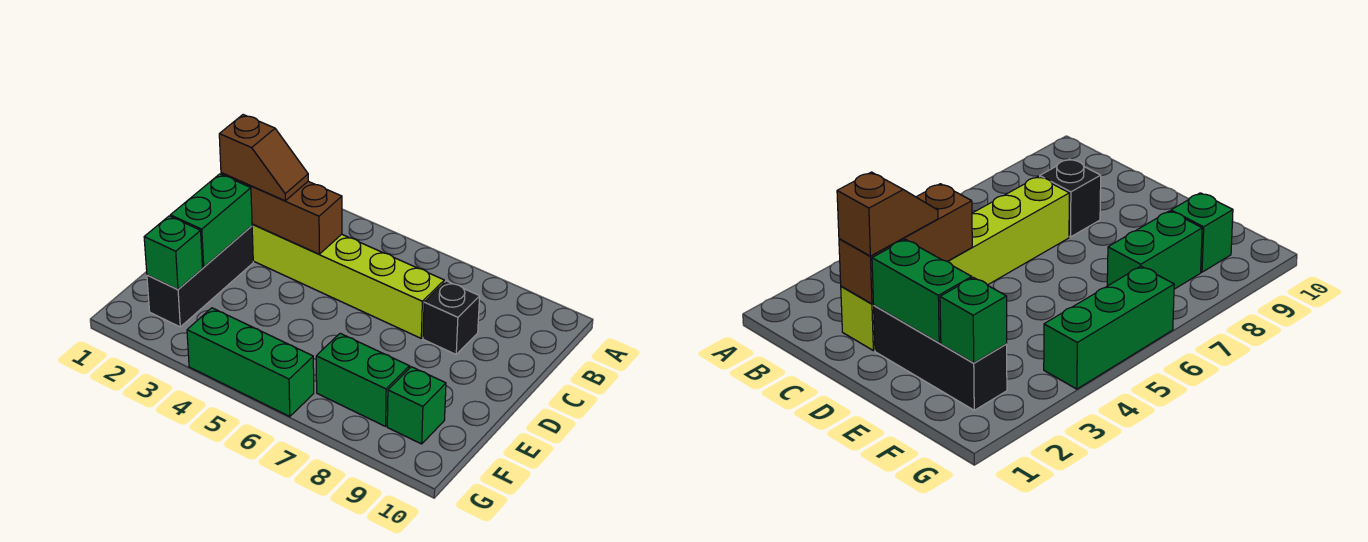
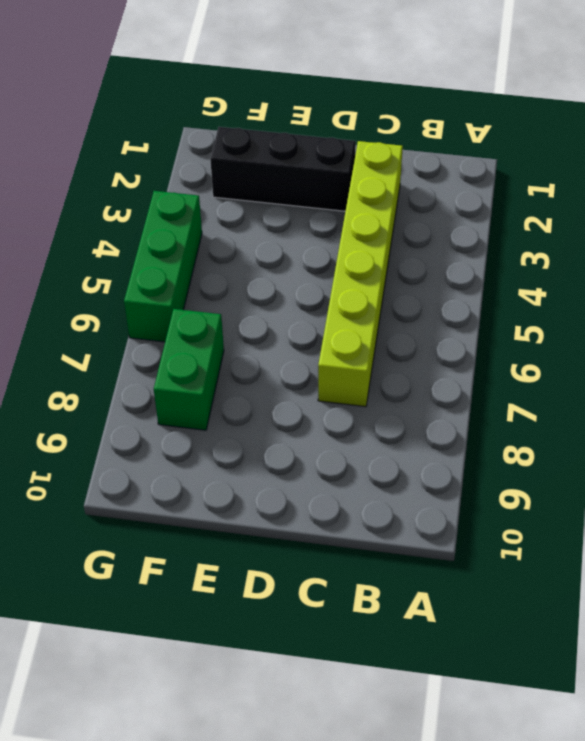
none -> black 1x1 brick [423,281,480,354]
none -> green 1x1 brick [387,367,446,444]

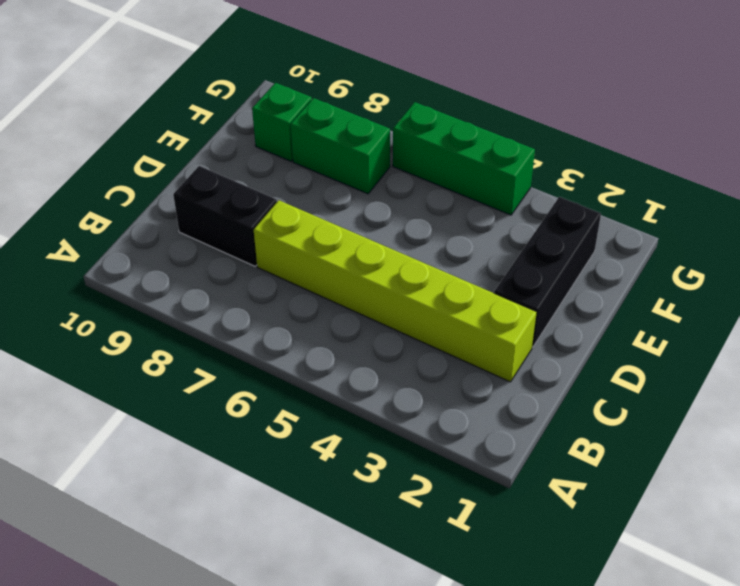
black 1x2 brick [173,166,277,266] -> black 1x1 brick [423,281,480,354]
none -> brown 1x3 brick [221,173,342,254]
none -> green 1x2 brick [170,174,252,267]

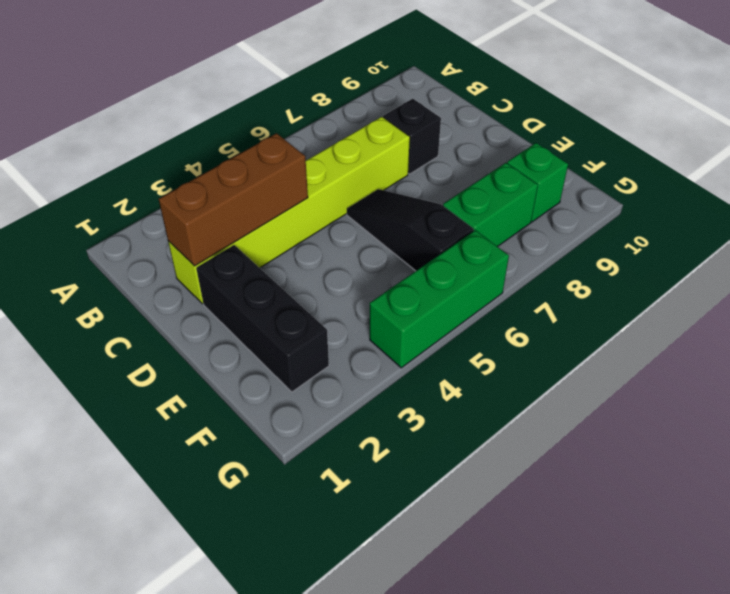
black 1x3 slope [347,189,474,271] -> none
none -> green 1x2 brick [170,174,252,267]
none -> green 1x1 brick [144,216,202,289]

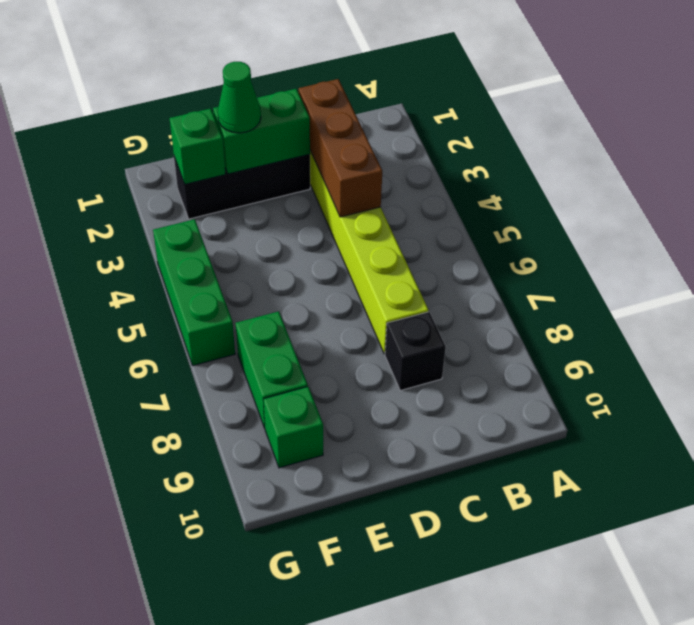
green 1x1 cone [218,62,261,133] -> none
none -> brown 1x2 slope [219,115,308,201]

